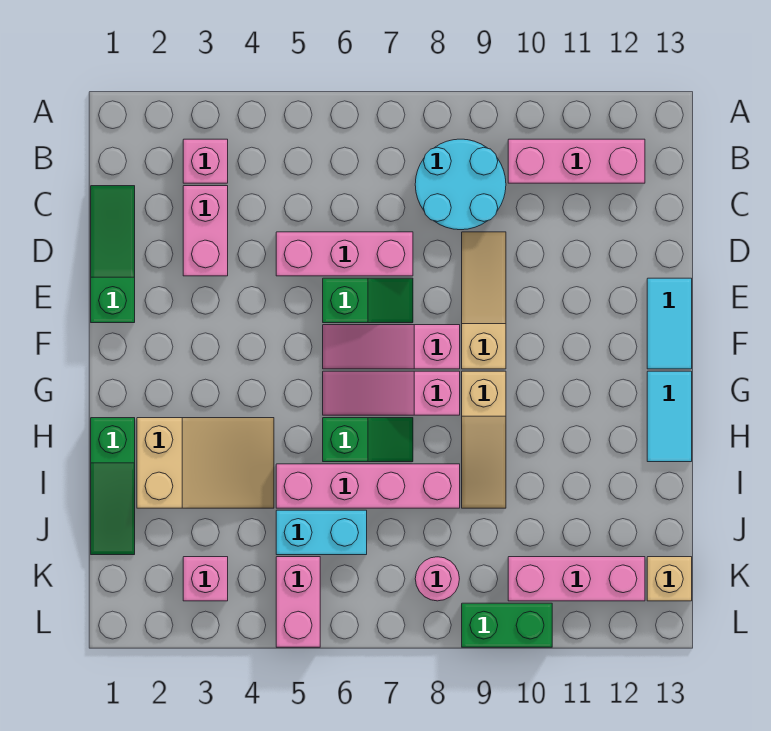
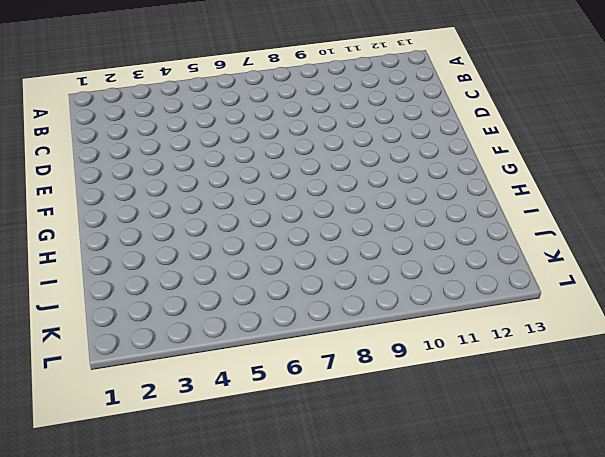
none -> pink 1x1 brick [183,139,228,183]
none -> cyan 2x2 round brick [415,139,506,230]
none -> pink 1x3 brick [508,139,645,183]

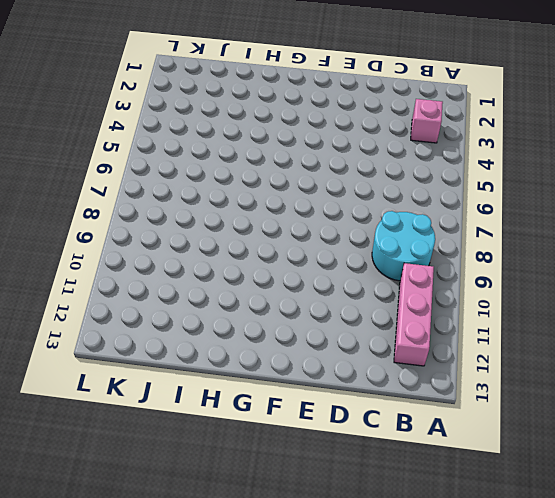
none -> green 1x3 slope [91,186,135,323]
none -> pink 1x2 brick [183,186,228,276]
none -> pink 1x3 brick [276,232,413,276]

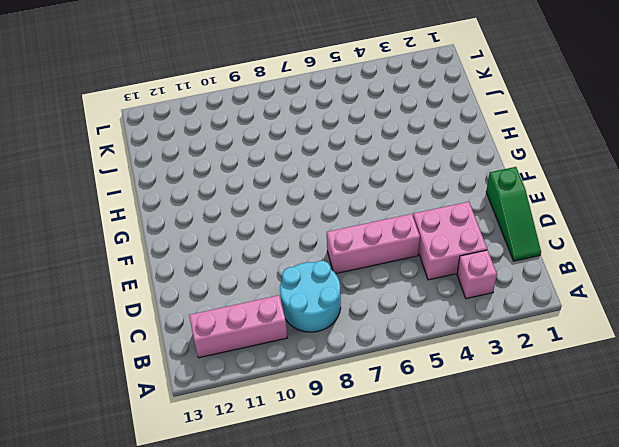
pink 2x2 brick [413,202,487,280] -> pink 1x2 brick [183,186,228,276]
none -> tan 1x3 slope [462,232,506,369]
none -> green 1x2 slope [323,278,413,323]
none -> cyan 1x2 tile [647,278,692,369]

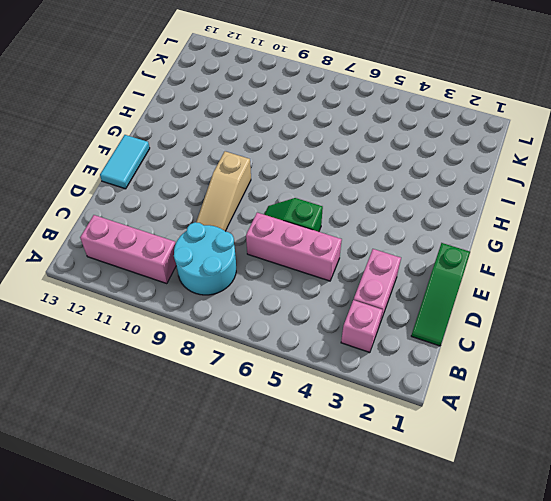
none -> pink 1x3 slope [323,325,460,369]
none -> pink 1x3 slope [323,371,460,415]
none -> tan 1x3 slope [462,371,506,508]

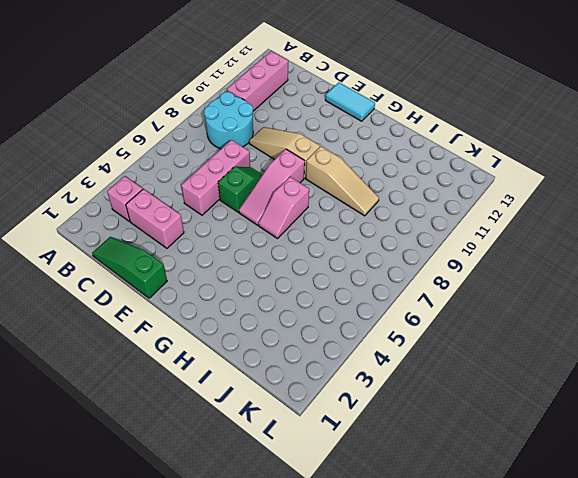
pink 1x2 slope [258,177,309,239] -> pink 1x3 slope [323,371,460,415]
none -> cyan 1x2 tile [647,371,692,462]
none -> green 1x3 slope [91,418,135,555]
none -> tan 2x3 slope [137,418,274,508]

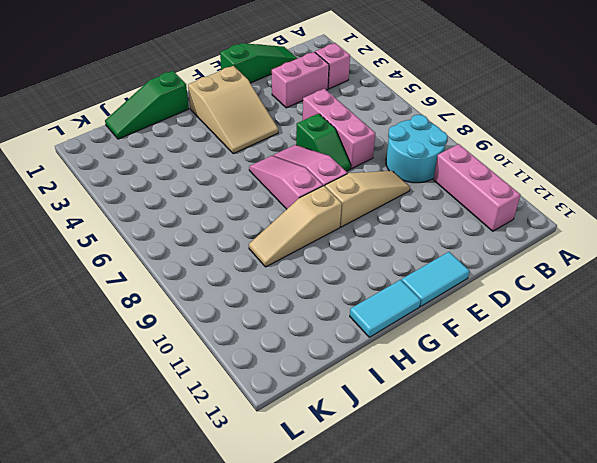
tan 2x3 slope [188,66,278,154] -> tan 2x3 slope moved to [137,418,274,508]
none -> green 1x2 slope [323,418,413,462]
none -> pink 1x4 brick [276,464,460,508]
none -> cyan 1x2 brick [276,510,367,555]

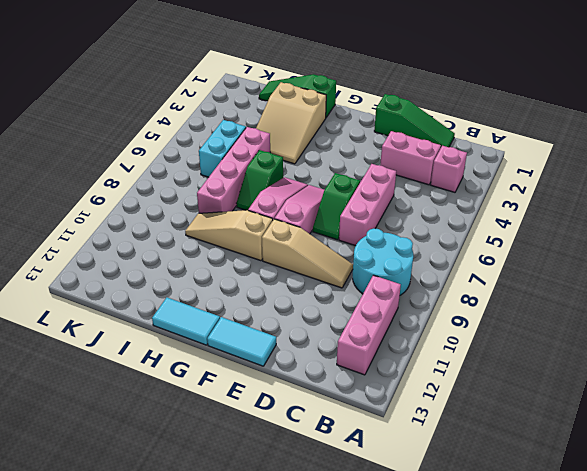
none -> pink 1x1 brick [183,557,228,601]
none -> pink 1x2 brick [276,557,320,647]
none -> pink 1x1 round brick [415,557,459,601]

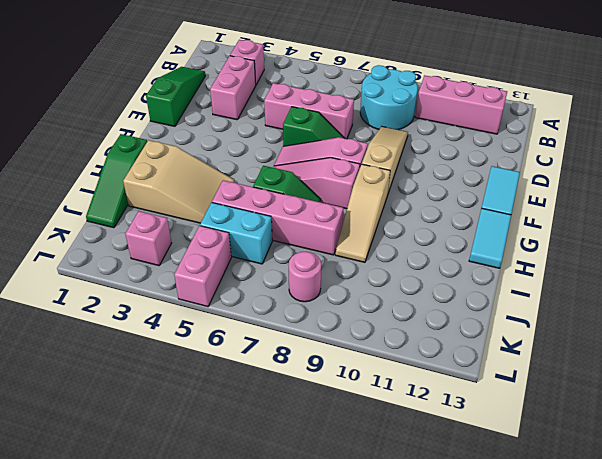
none -> pink 1x3 brick [508,557,645,601]
none -> tan 1x1 brick [647,557,692,601]
none -> green 1x2 brick [462,603,552,647]

